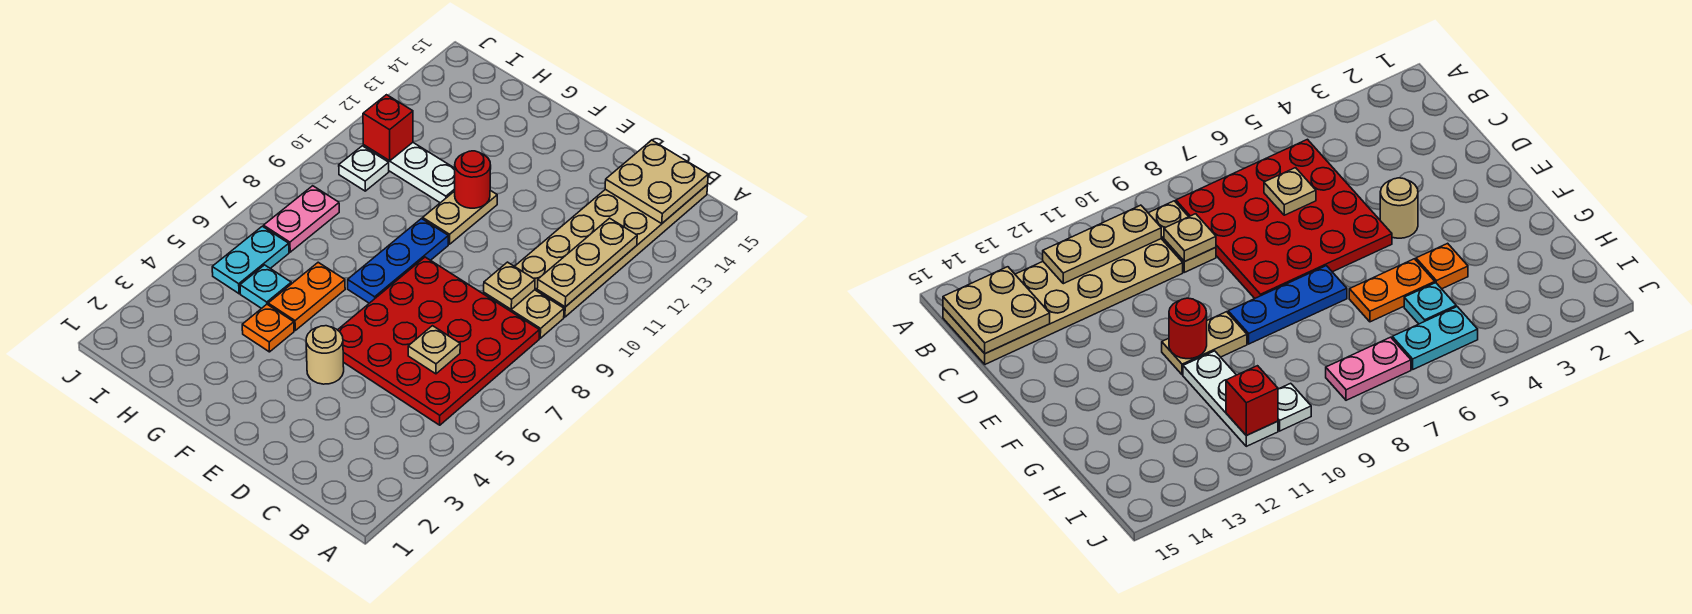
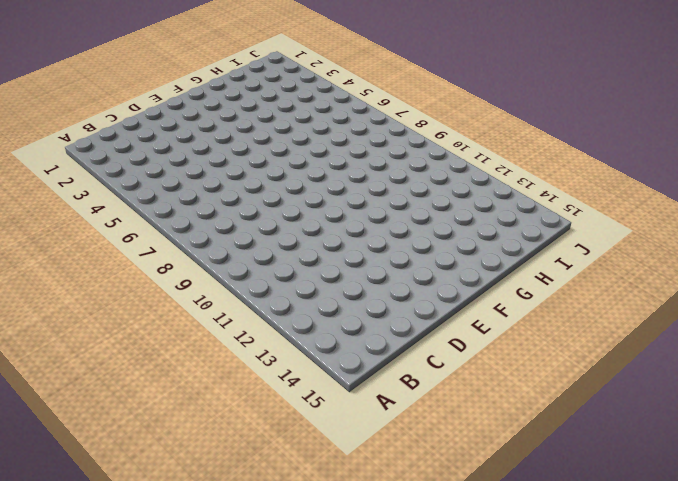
none -> red 4x4 plate [338,257,539,425]
none -> tan 1x2 plate [484,290,564,338]
none -> tan 2x6 plate [515,185,708,317]

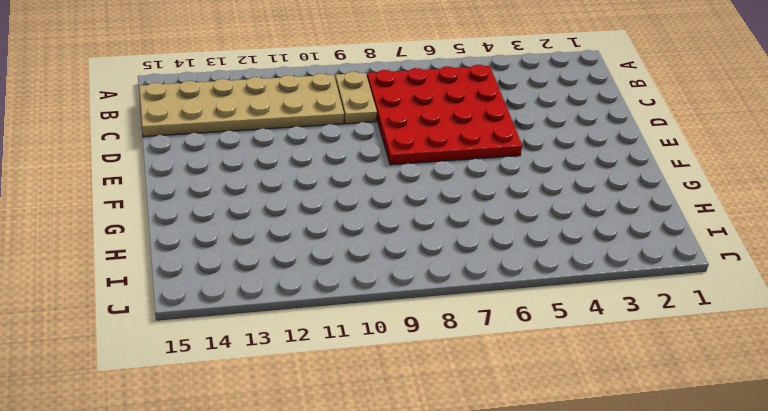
none -> tan 1x1 round brick [306,326,344,384]
none -> blue 1x3 plate [348,219,448,303]
none -> tan 1x2 plate [423,190,497,244]

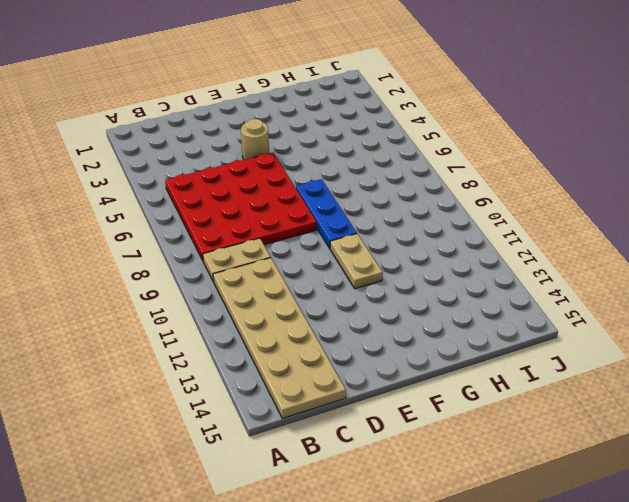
none -> orange 1x1 plate [242,304,294,352]
none -> orange 1x2 plate [268,262,345,330]
none -> white 1x3 plate [363,143,455,203]

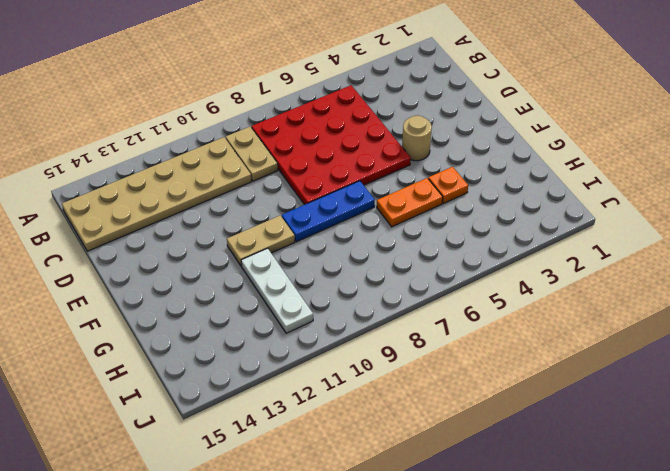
none -> cyan 1x1 plate [240,265,291,309]
none -> cyan 1x2 plate [212,226,289,294]
none -> pink 1x2 plate [264,186,339,252]

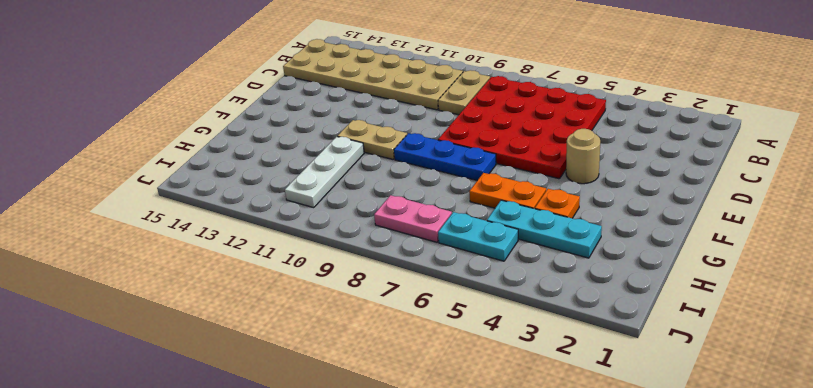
cyan 1x3 plate [487,200,602,258] -> cyan 1x1 plate [240,265,291,309]
none -> white 1x1 plate [339,146,389,191]
none -> tan 1x3 plate [537,218,637,307]
none -> tan 2x2 plate [605,140,708,223]

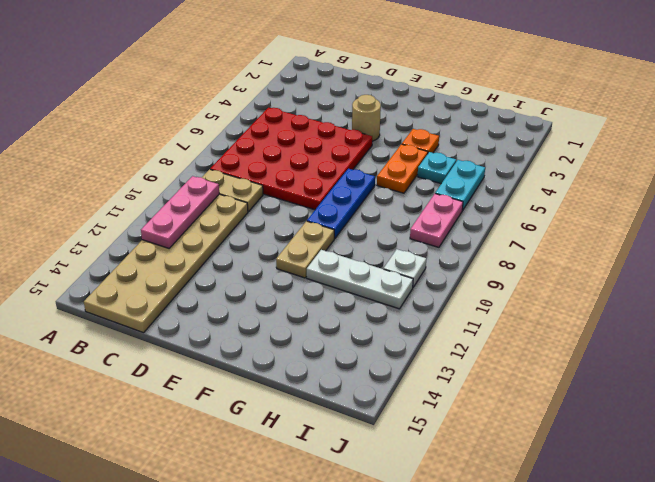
pink 1x3 plate [141,176,219,248] -> tan 1x3 plate [537,218,637,307]
none -> tan 2x2 plate [605,140,708,223]
none -> tan 1x1 plate [408,326,460,374]
none -> tan 1x1 plate [484,262,535,309]

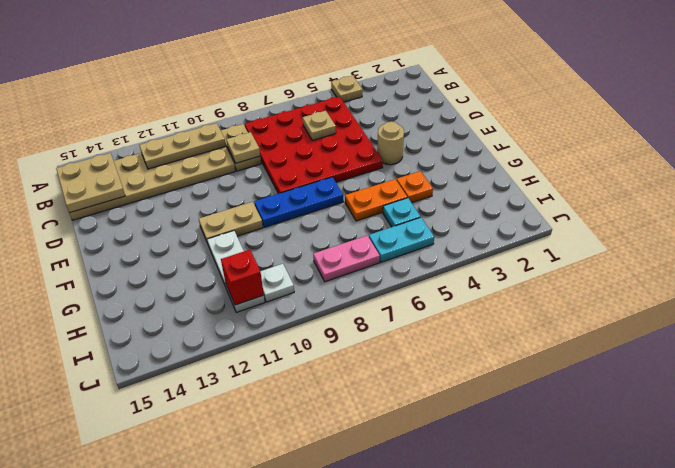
tan 1x1 plate [331,76,363,102] -> none
none -> red 1x1 round brick [455,151,491,208]

